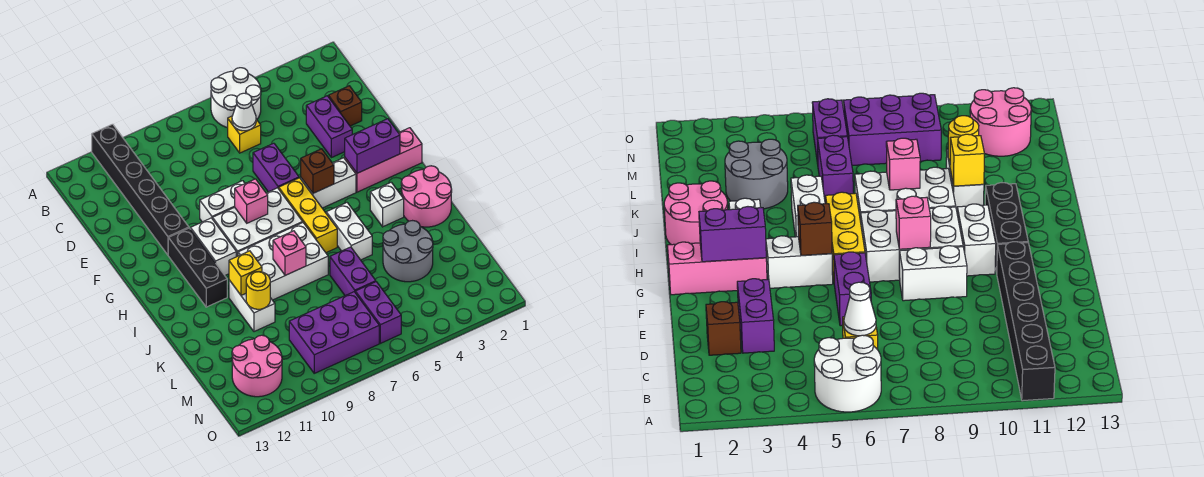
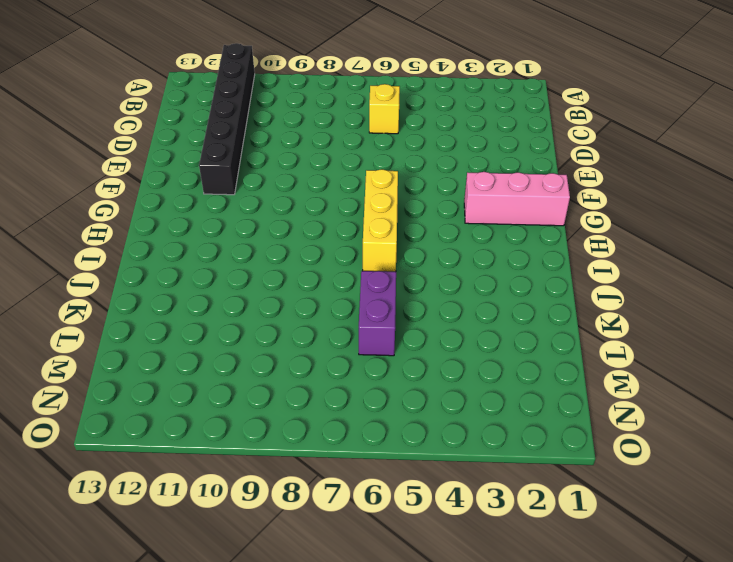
none -> white 2x2 round brick [211,68,261,128]
none -> brown 1x1 brick [329,86,362,126]
none -> purple 1x2 brick [306,96,352,158]
none -> purple 1x2 brick [253,143,299,192]

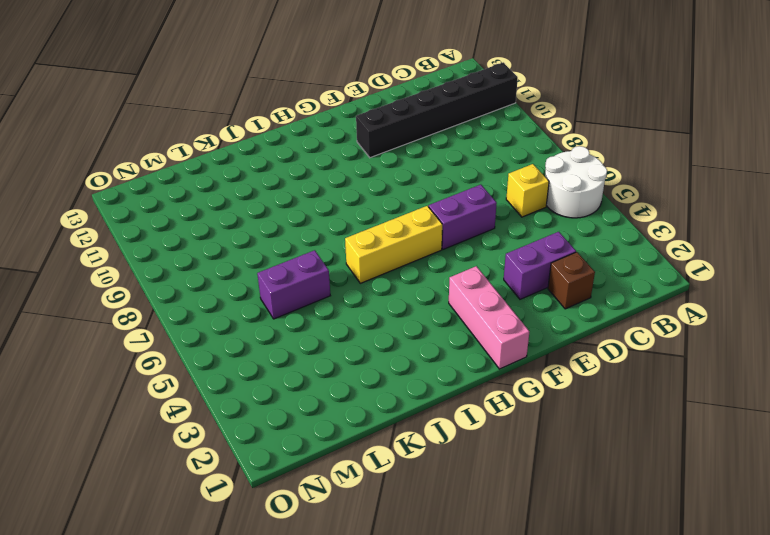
none -> white 1x2 brick [200,181,245,222]
none -> white 1x2 brick [301,158,356,208]
none -> white 2x3 brick [213,188,303,257]
none -> white 1x2 brick [191,218,236,275]

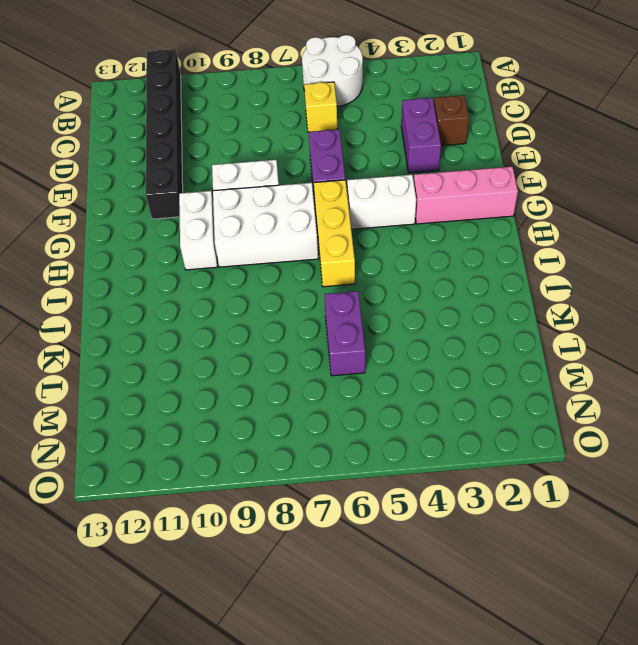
none -> black 1x3 brick [168,228,227,307]
none -> pink 2x2 round brick [401,166,452,227]
none -> white 1x1 brick [370,182,404,227]
none -> white 1x2 brick [326,203,372,260]

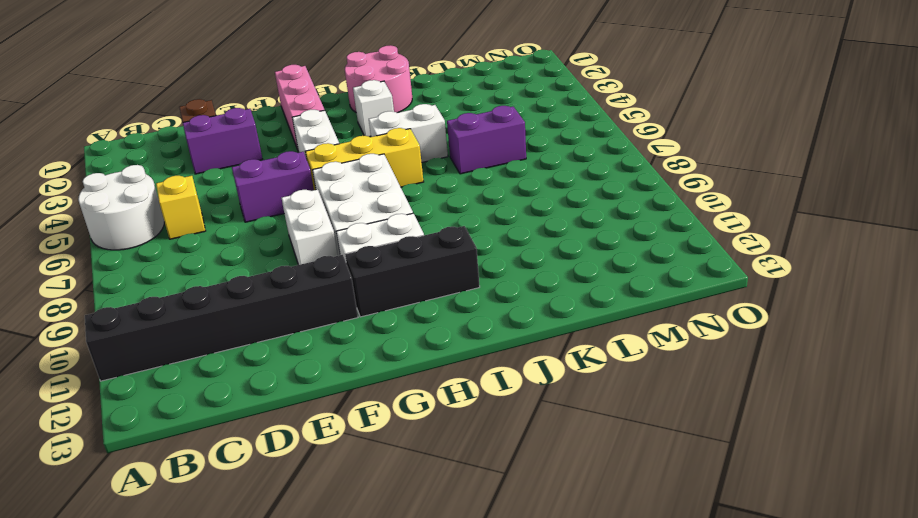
none -> white 2x3 brick [238,223,328,300]
none -> white 1x2 brick [229,280,275,332]
none -> grey 2x2 round brick [383,221,433,282]
none -> purple 1x2 brick [355,282,401,343]

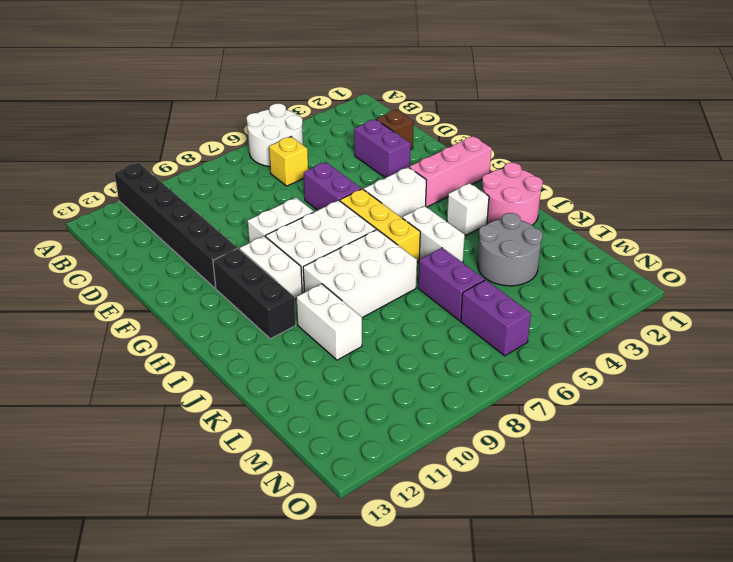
none -> purple 2x3 brick [289,292,379,373]
none -> pink 2x2 round brick [232,335,282,397]
none -> white 1x1 cone [232,93,256,131]
none -> purple 1x2 brick [345,119,400,173]

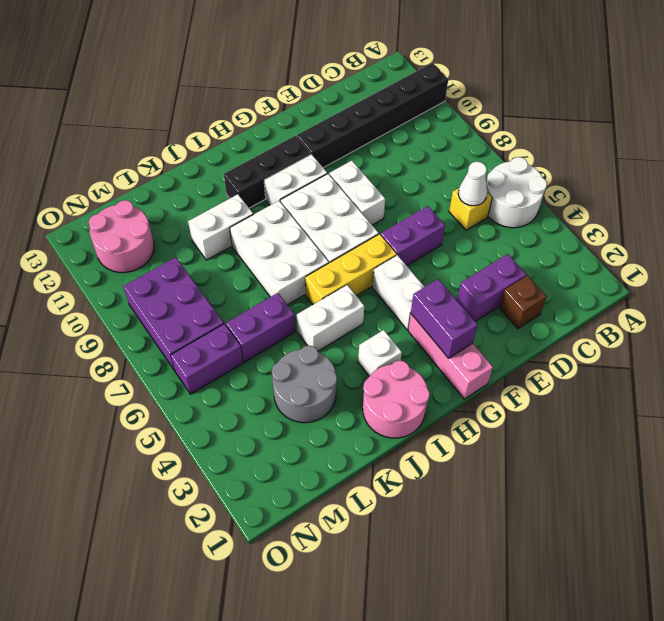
none -> brown 1x1 brick [301,149,334,193]
none -> pink 1x1 brick [235,179,268,223]
none -> pink 1x1 brick [273,231,306,275]
none -> yellow 1x1 brick [229,251,262,295]

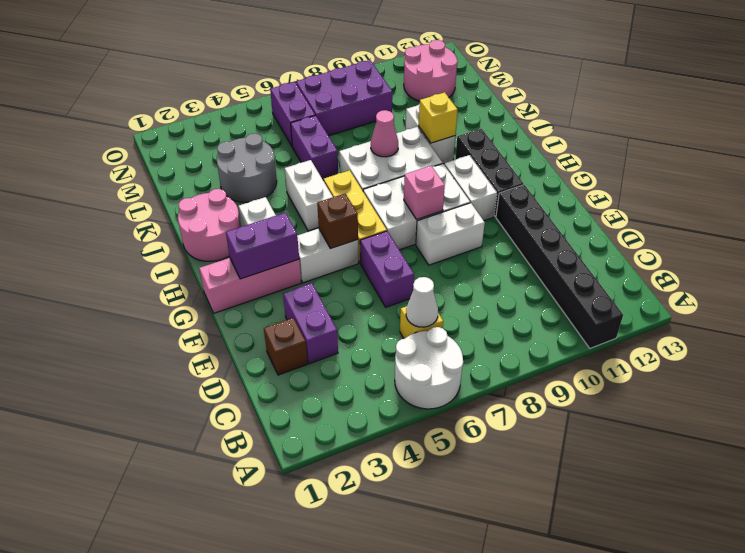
pink 1x1 cone [371,110,398,157] -> pink 1x1 brick [273,231,306,275]
none -> yellow 1x1 round brick [246,272,270,309]

